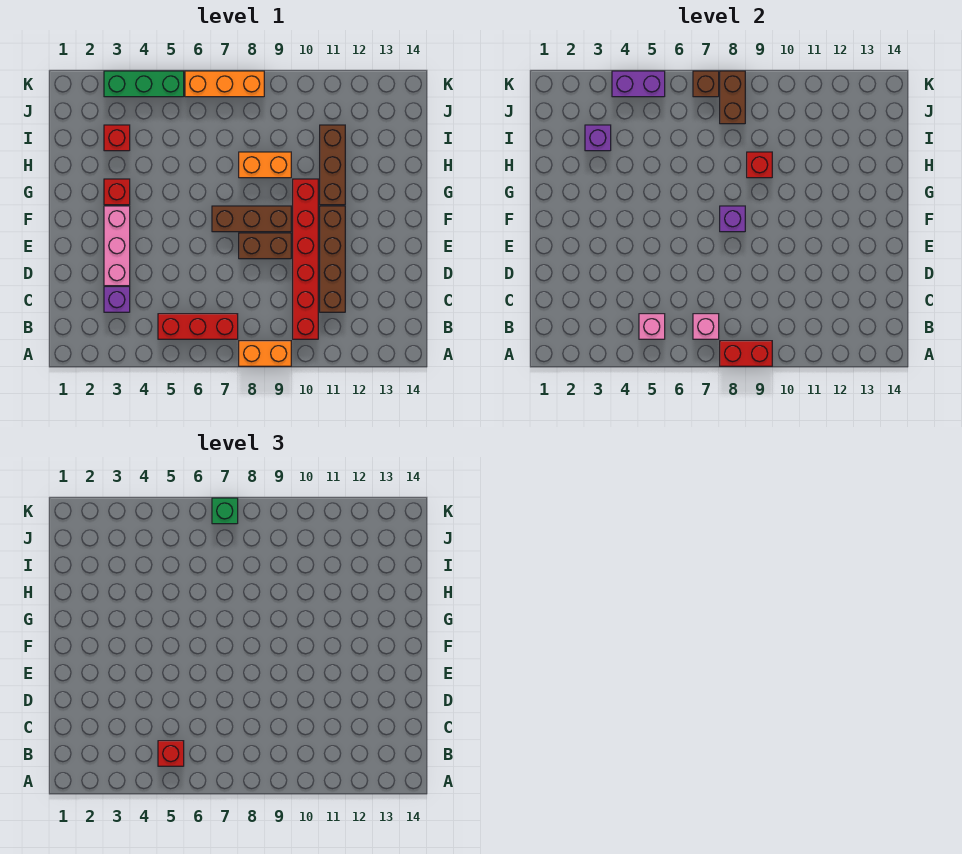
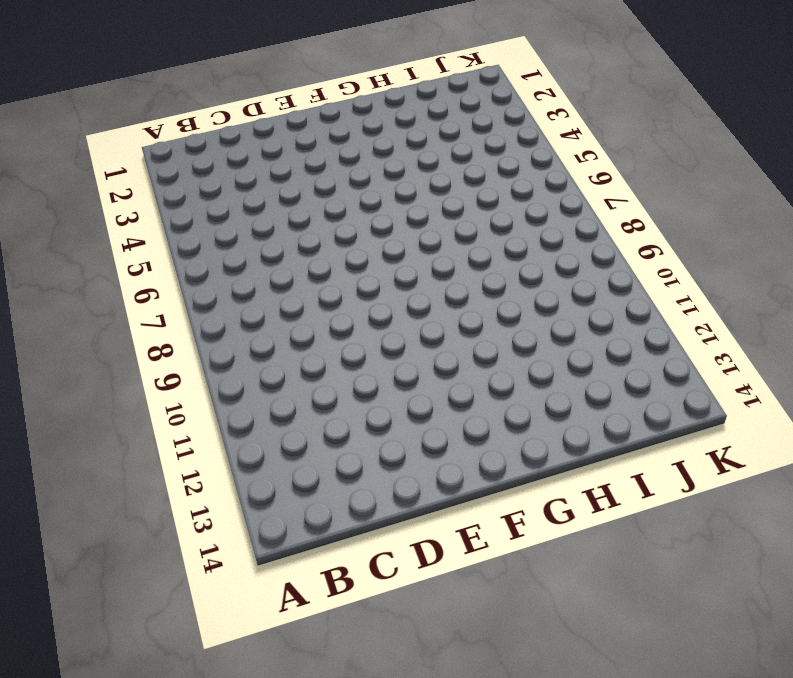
none -> orange 1x2 brick [239,341,291,366]
none -> red 1x3 brick [158,314,238,339]
none -> red 1x6 brick [293,179,318,339]

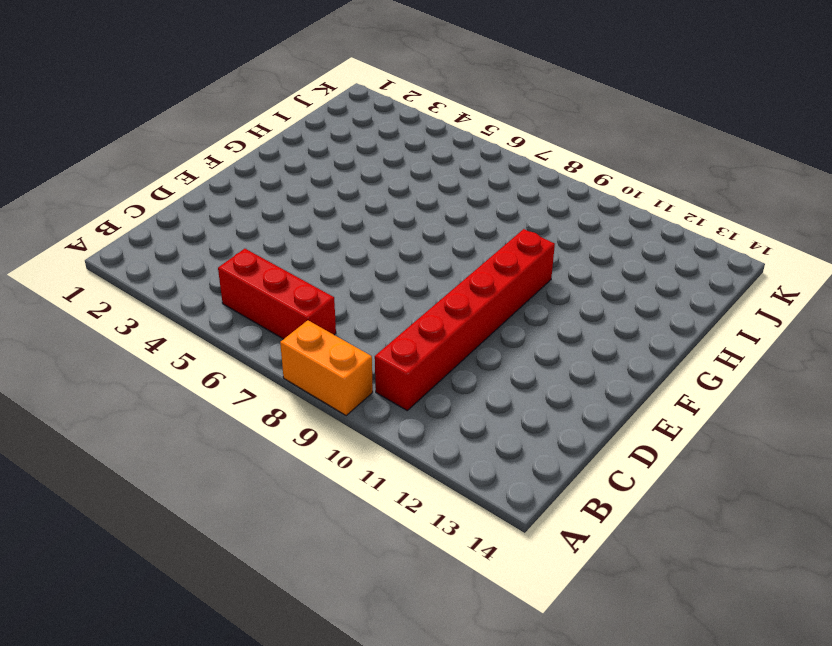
none -> purple 1x1 brick [104,287,130,312]
none -> brown 1x4 brick [320,206,345,312]
none -> pink 1x3 brick [104,206,130,286]

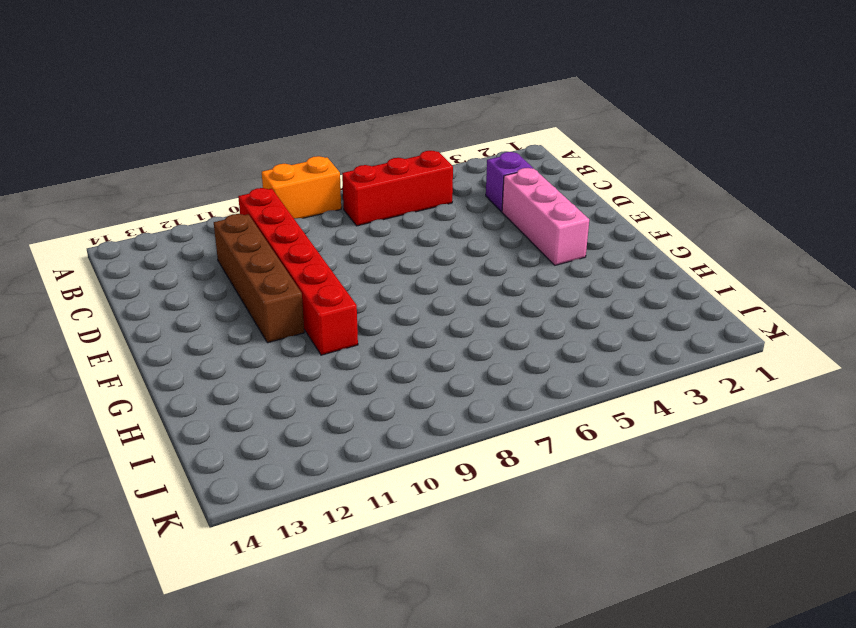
none -> brown 1x2 brick [239,233,291,259]
none -> brown 1x3 brick [212,206,291,232]
none -> red 1x1 brick [104,179,130,205]

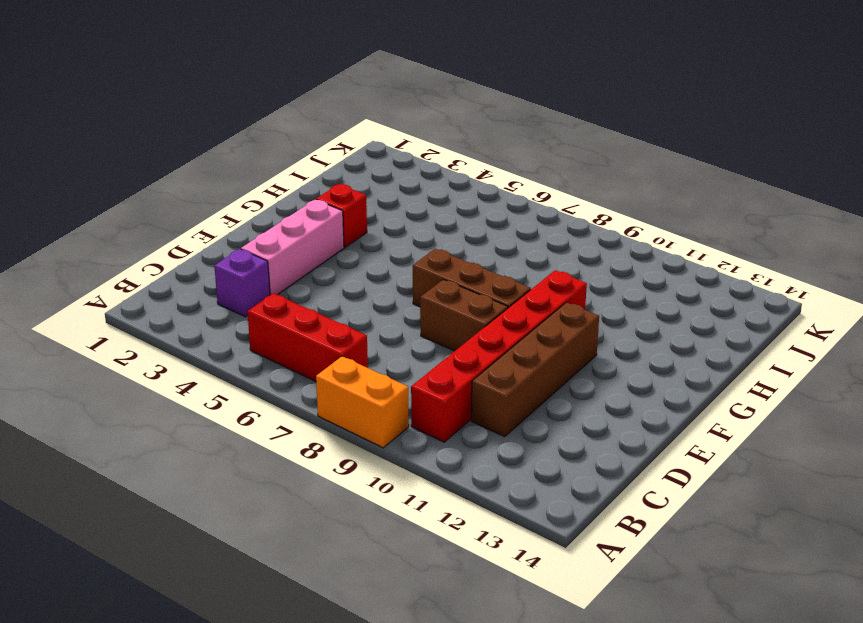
none -> brown 1x3 brick [320,125,345,205]
none -> orange 1x2 brick [239,152,291,178]
none -> red 1x1 brick [104,125,130,151]

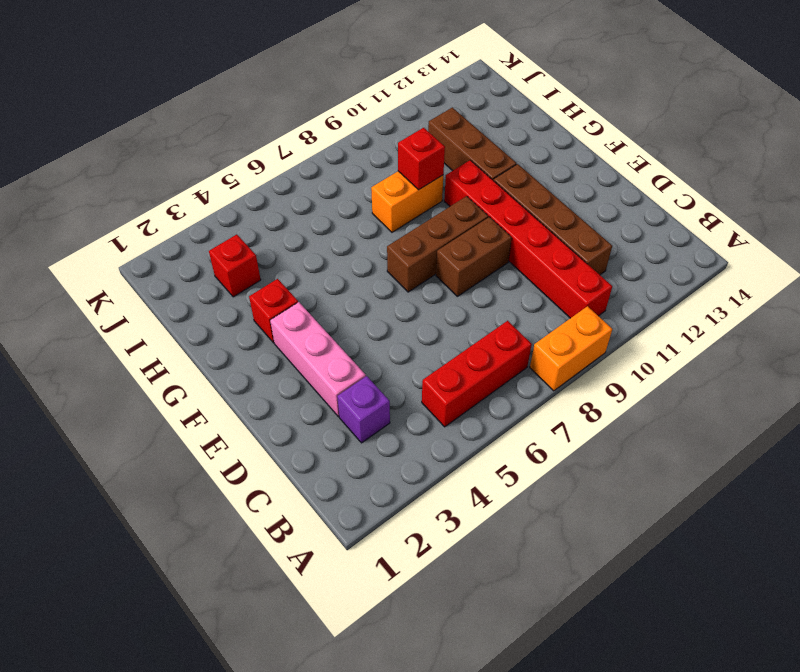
none -> green 1x3 brick [104,71,184,97]
none -> orange 1x3 brick [185,71,264,97]
none -> red 1x2 brick [720,341,772,366]

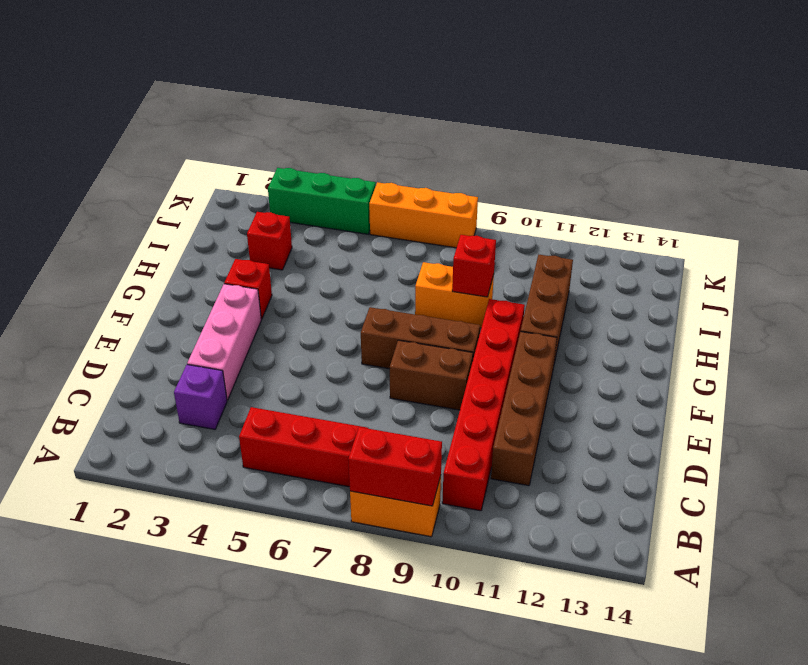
none -> pink 1x1 brick [639,314,665,339]
none -> pink 1x1 brick [693,314,719,339]
none -> purple 1x1 brick [720,206,745,232]

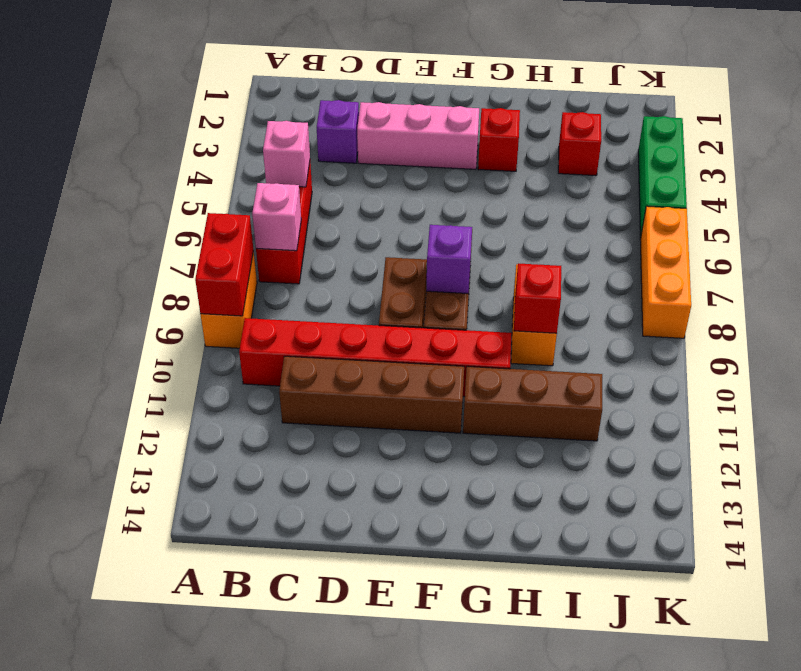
none -> purple 1x1 brick [585,125,611,151]
none -> brown 1x2 brick [720,71,745,124]
none -> purple 1x2 brick [612,71,665,97]

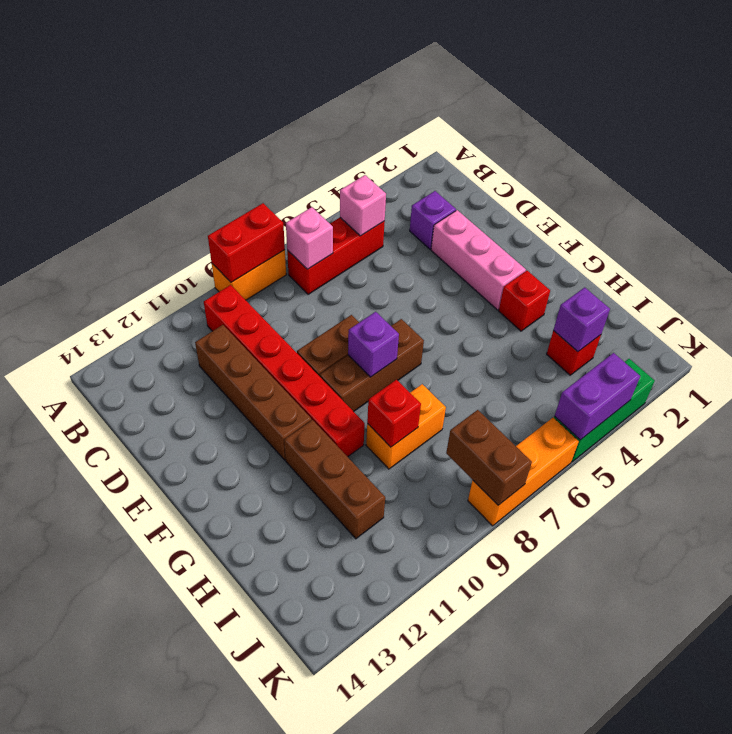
none -> brown 1x1 brick [693,71,719,97]
none -> red 1x1 brick [158,741,184,766]
none -> green 1x1 brick [212,498,238,524]

